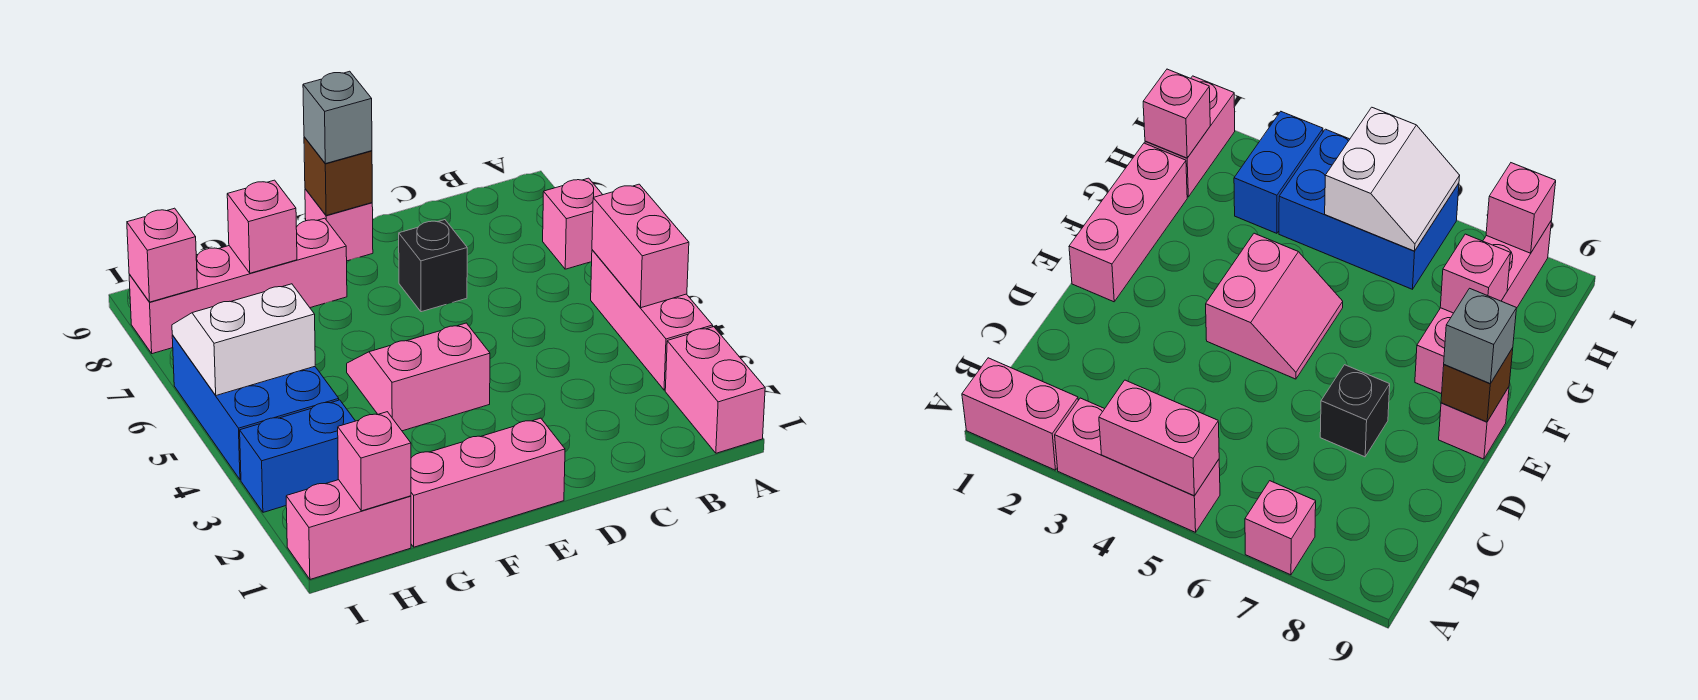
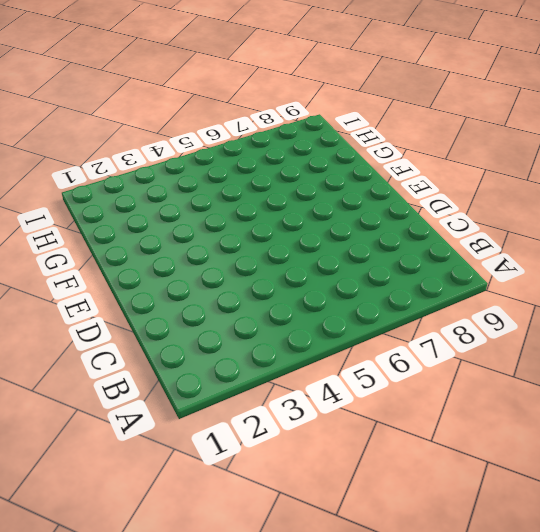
none -> pink 1x2 brick [665,327,765,453]
none -> pink 1x3 brick [591,250,713,390]
none -> pink 1x1 brick [543,178,603,269]

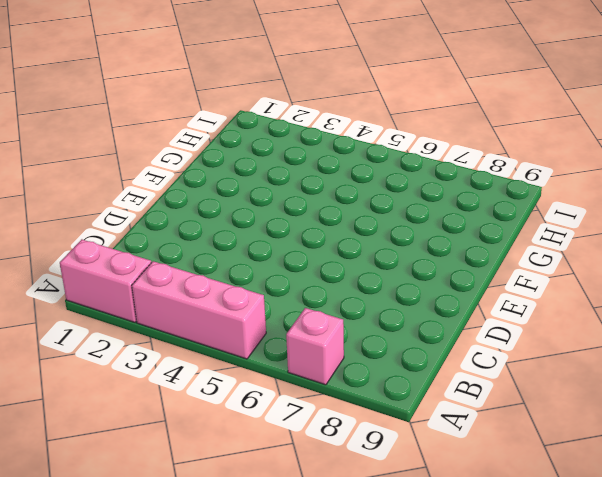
none -> black 1x1 brick [399,220,467,312]
none -> pink 1x3 brick [411,418,565,547]
none -> pink 2x2 slope [347,323,490,431]

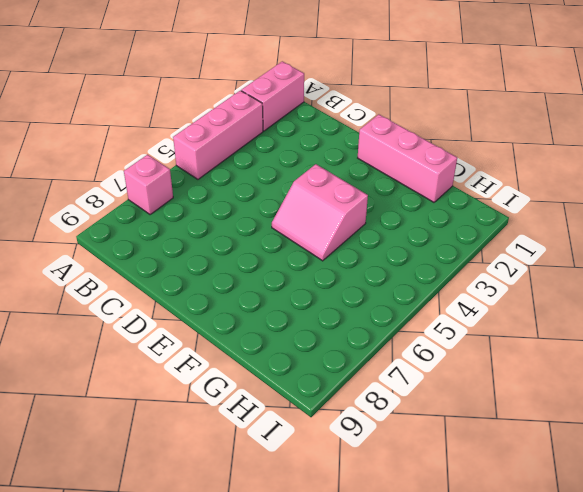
none -> black 1x1 brick [399,220,467,312]
none -> pink 1x1 brick [305,189,373,261]
none -> pink 1x4 brick [129,218,347,354]

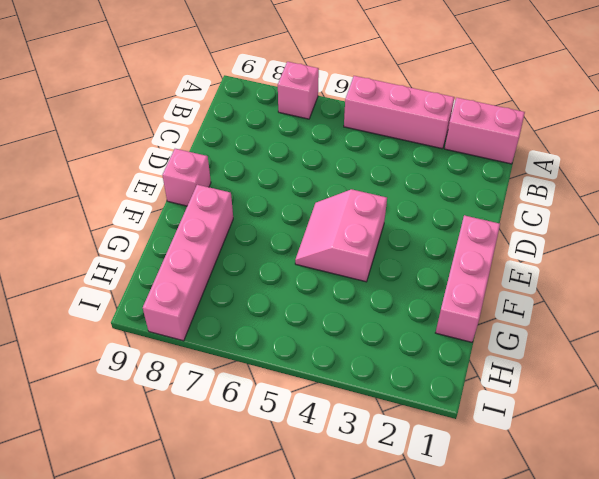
none -> black 1x1 brick [399,220,467,312]
none -> pink 1x2 brick [286,480,411,579]
none -> blue 1x2 brick [240,400,355,512]

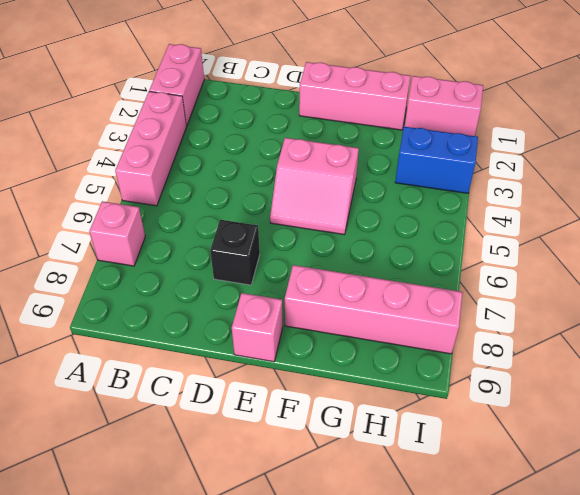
none -> blue 2x3 brick [172,335,339,480]
none -> pink 1x2 brick [592,184,689,308]
none -> brown 1x1 brick [304,137,372,216]

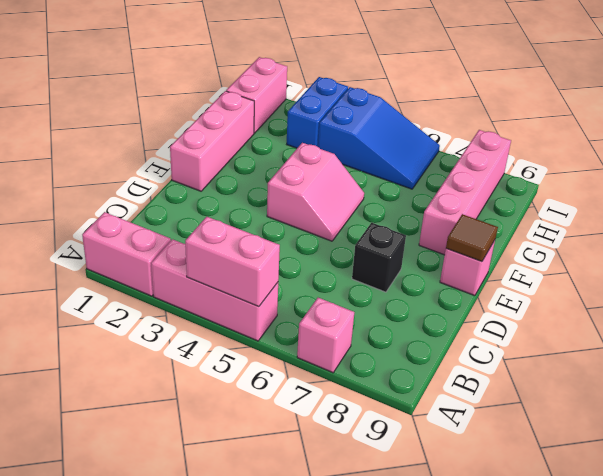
brown 1x1 tile [446,214,498,262] -> brown 1x1 brick [304,137,372,216]
blue 2x3 slope [318,87,440,189] -> blue 2x3 brick [172,335,339,480]
none -> pink 1x1 brick [227,180,297,273]
none -> pink 1x1 brick [338,412,411,511]
none -> white 2x2 slope [172,284,315,395]

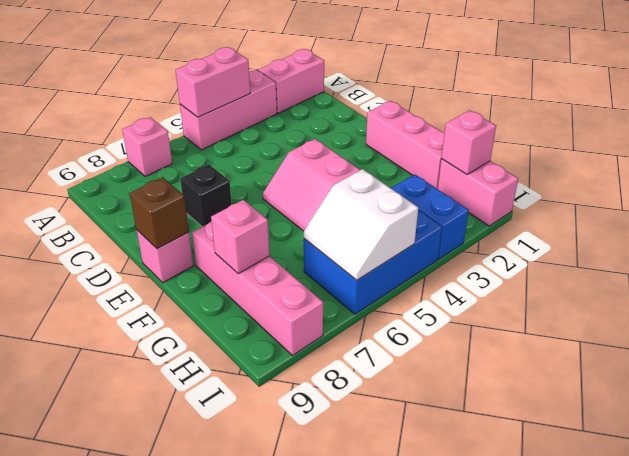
none -> pink 1x1 brick [127,208,197,302]
none -> grey 1x1 brick [303,71,372,164]

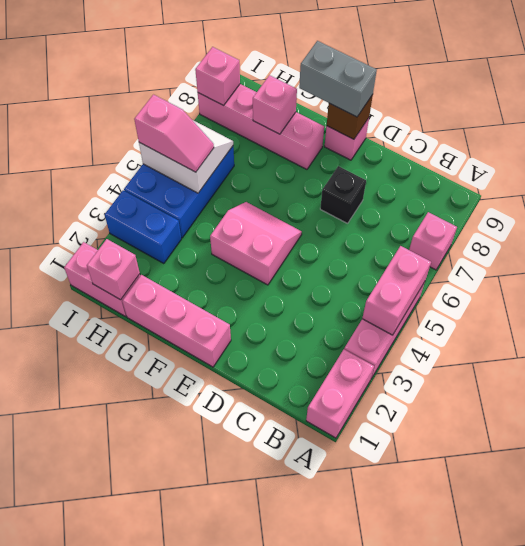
grey 1x2 brick [299,41,377,117] -> grey 1x1 brick [303,71,372,164]
pink 1x2 slope [134,95,214,172] -> none

